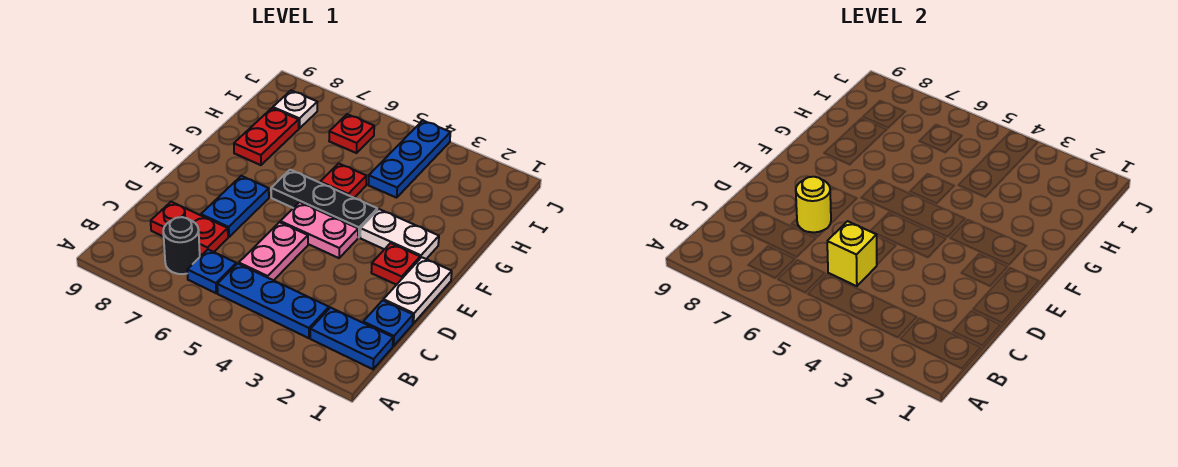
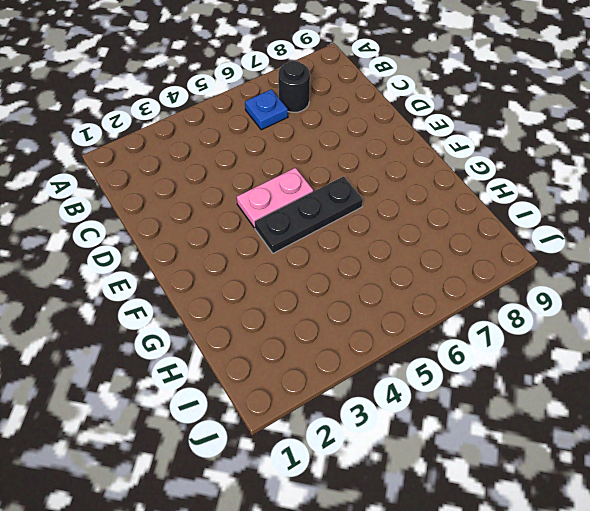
none -> blue 1x2 plate [310,308,393,369]
none -> blue 1x3 plate [217,264,329,338]
none -> blue 1x1 plate [363,300,413,346]

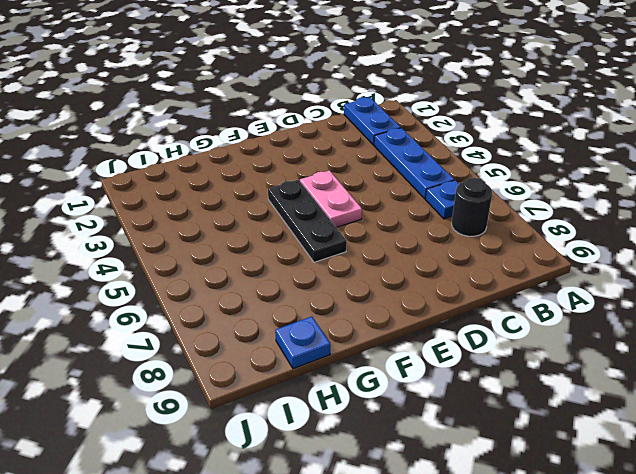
blue 1x1 plate [275,317,330,369] -> blue 1x1 plate moved to [363,300,413,346]
none -> pink 1x2 plate [239,222,308,280]
none -> red 1x2 plate [151,202,228,255]
none -> white 1x2 plate [383,257,452,323]

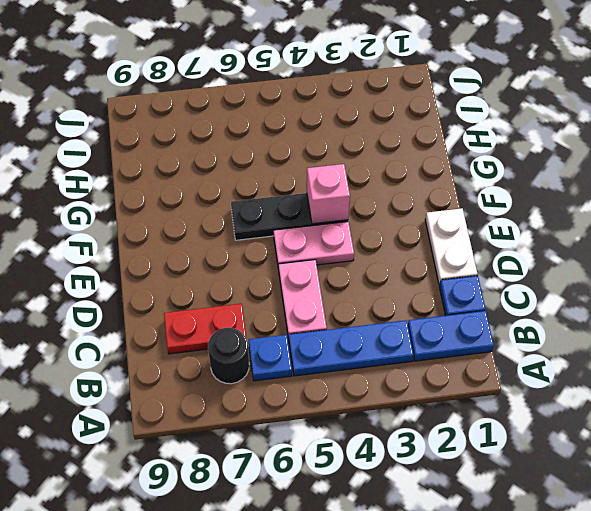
pink 1x1 brick [307,164,350,224] -> none
none -> blue 1x2 plate [201,176,269,237]
none -> red 1x1 plate [371,243,420,285]
none -> white 1x2 plate [360,209,439,259]

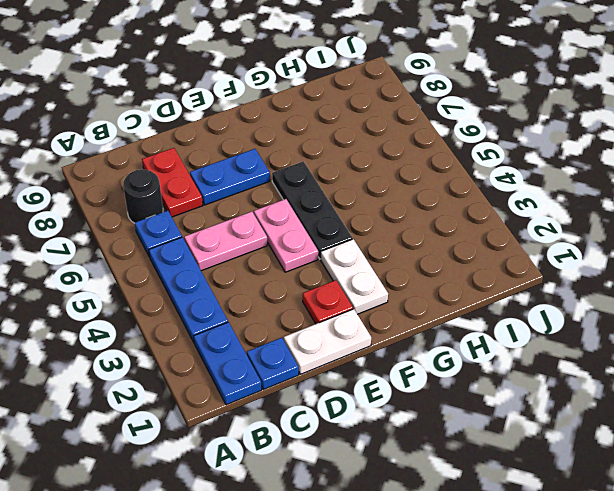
none -> red 1x1 plate [320,163,366,198]
none -> red 1x2 plate [234,108,299,165]
none -> blue 1x3 plate [368,120,451,198]

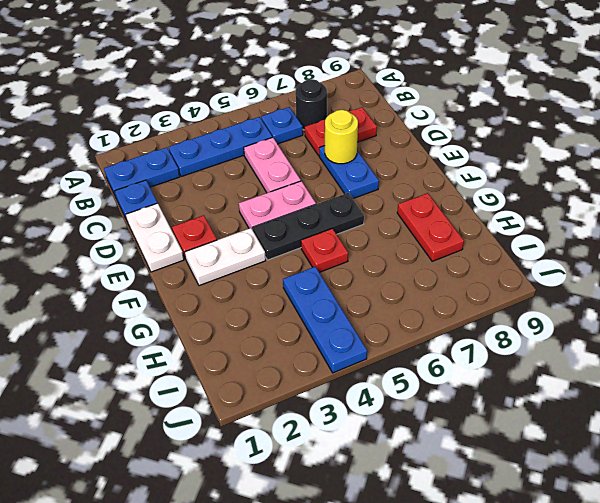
none -> red 1x1 plate [329,114,374,153]
none -> white 1x1 plate [273,90,317,128]
none -> yellow 1x1 brick [827,221,877,286]

